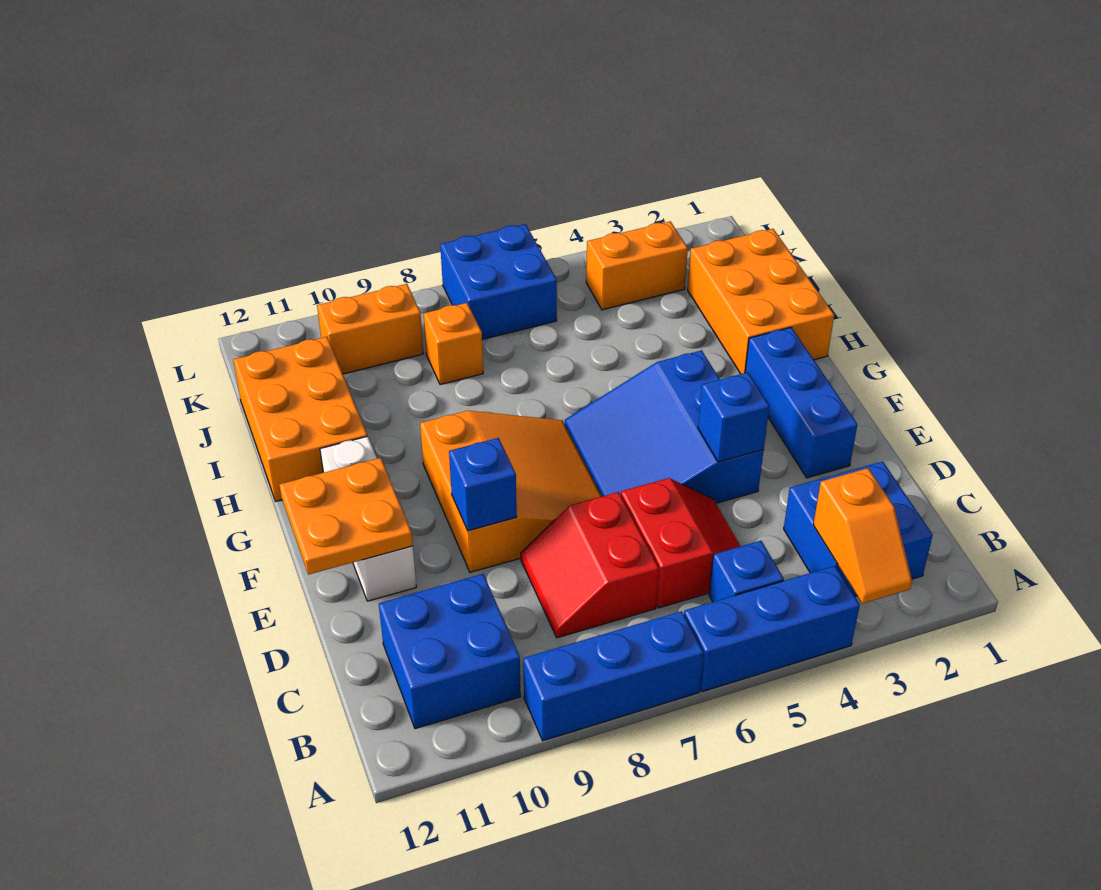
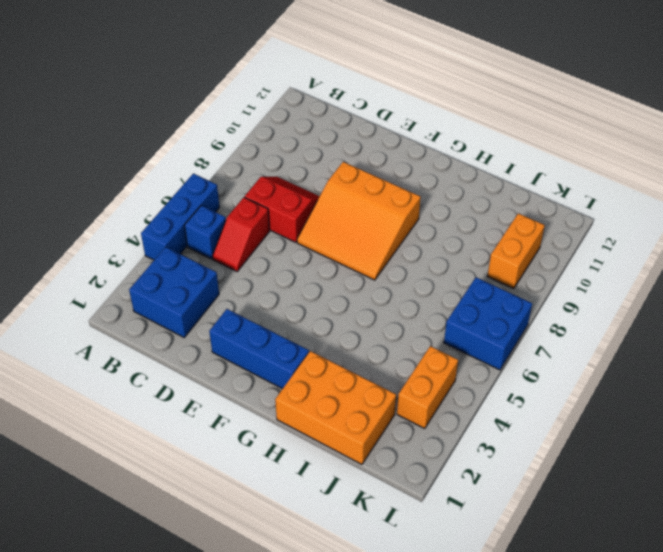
red 1x2 slope [213,197,270,271] -> red 2x2 slope [621,478,740,608]
none -> blue 1x3 brick [523,611,703,741]
none -> blue 2x2 brick [379,574,521,729]
none -> blue 3x3 slope [565,350,764,503]

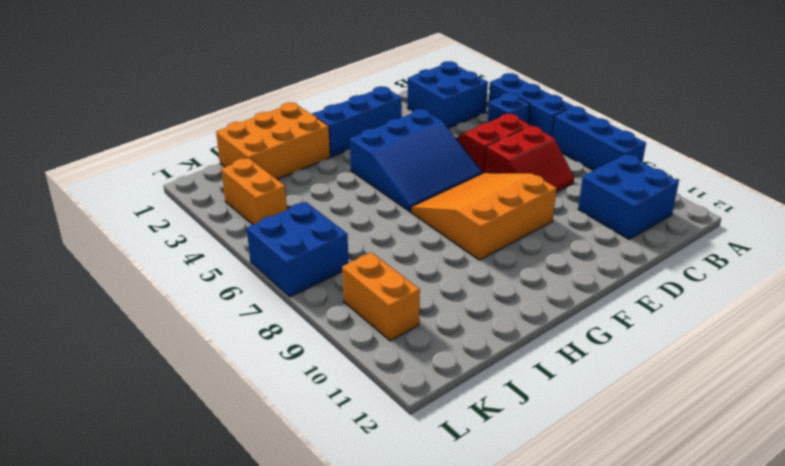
none -> white 1x3 brick [320,436,416,601]
none -> orange 2x3 brick [233,337,367,501]
none -> orange 1x1 brick [423,303,483,385]

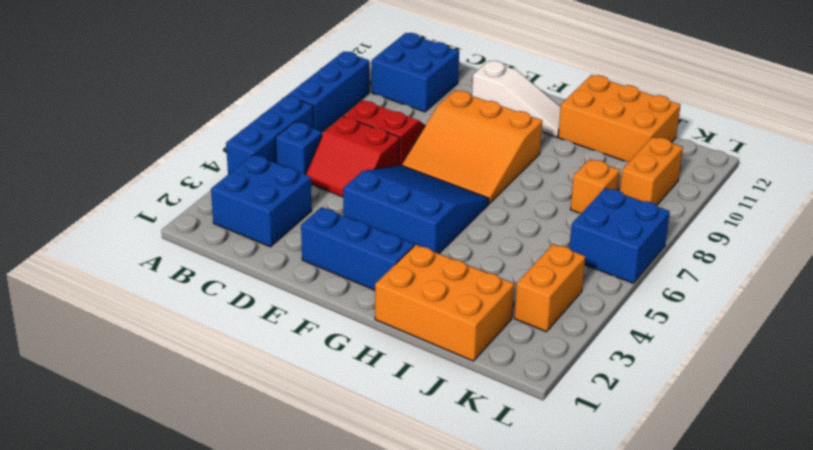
white 1x3 slope [472,61,561,137] -> white 1x3 brick [320,436,416,601]
none -> orange 1x2 slope [813,468,912,604]
none -> blue 1x1 brick [698,372,769,462]
none -> blue 1x1 brick [449,438,517,531]

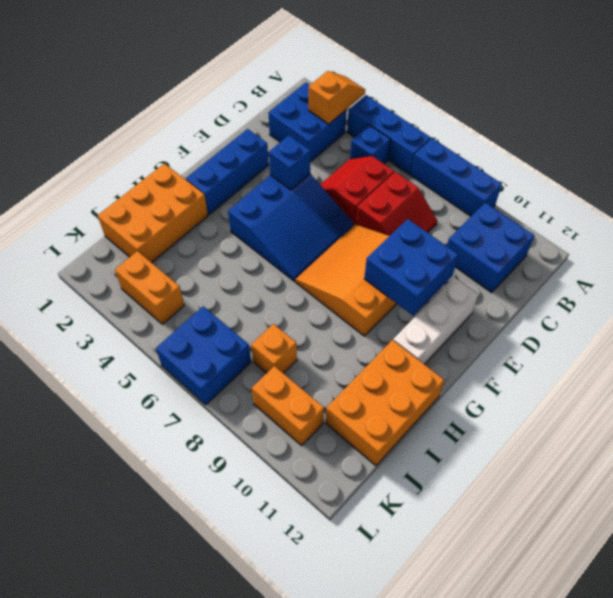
blue 2x2 brick [364,219,458,316] -> blue 1x1 brick [449,438,517,531]
none -> orange 2x2 plate [279,458,413,575]

